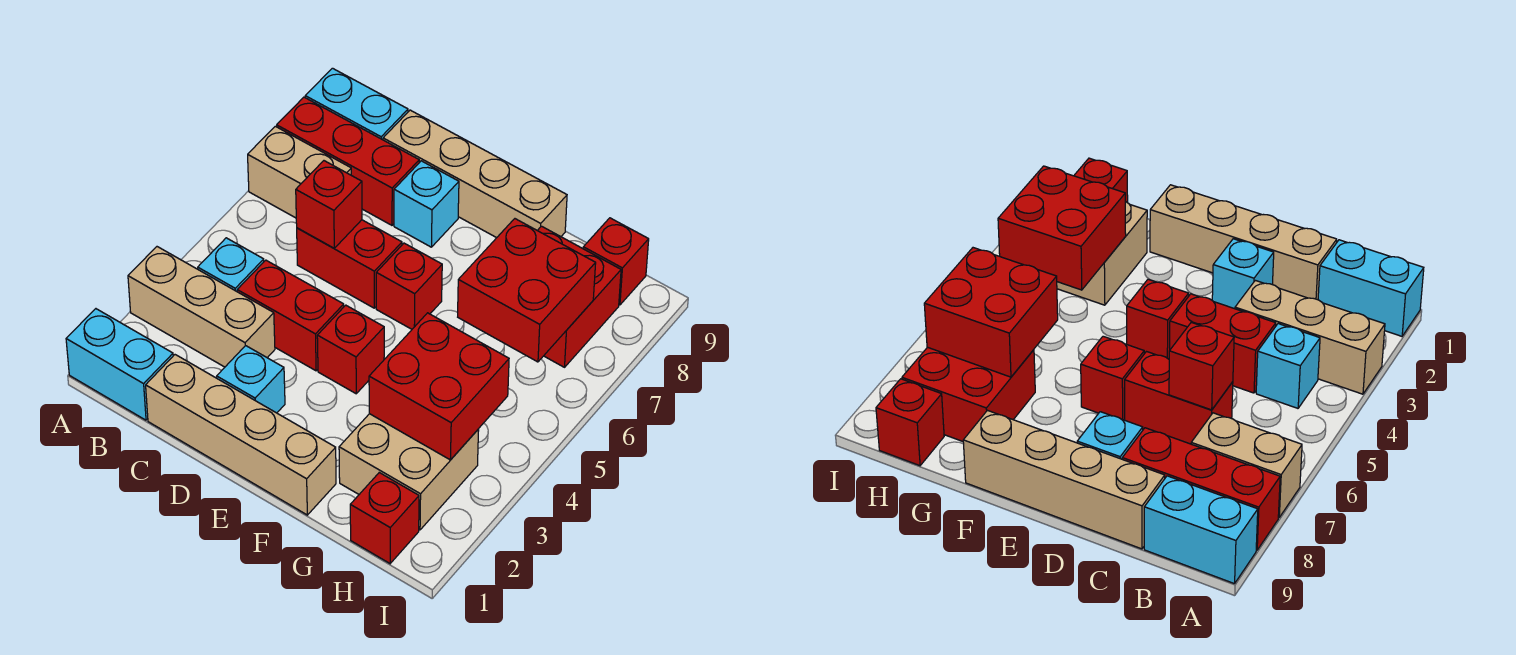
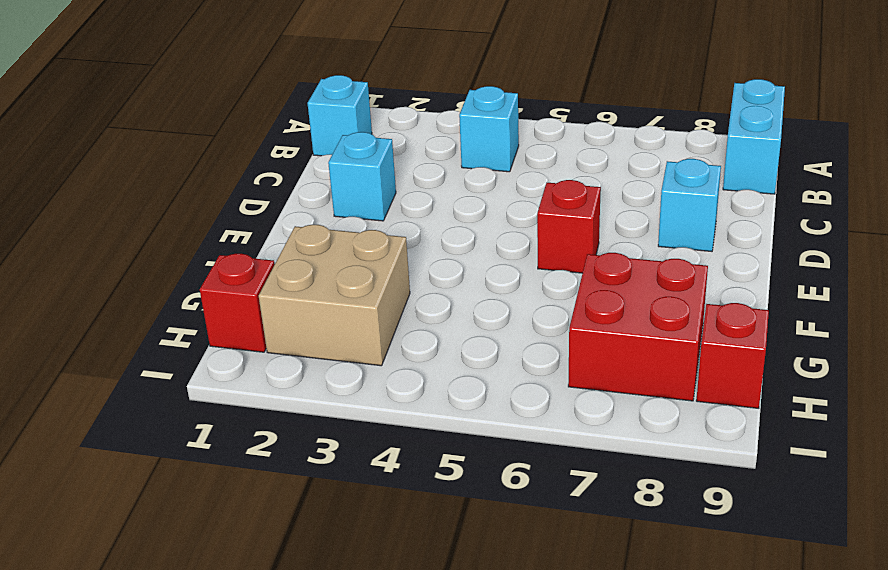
cyan 1x1 brick [308,75,372,156] -> cyan 1x2 brick [66,309,173,420]
none -> tan 1x3 brick [128,247,275,367]
none -> tan 1x2 brick [248,126,351,218]
none -> red 1x3 brick [277,97,419,225]

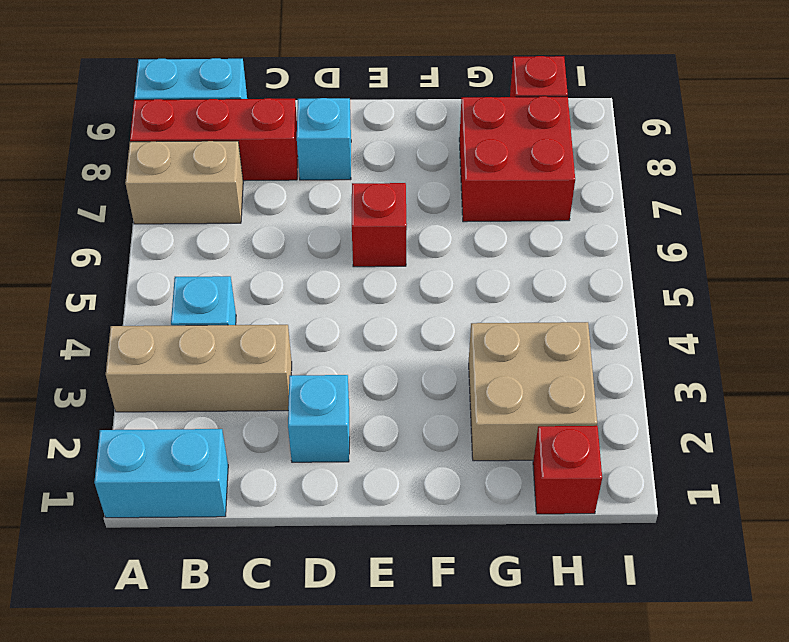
none -> tan 1x4 brick [146,355,336,515]
none -> red 1x2 brick [237,260,344,371]
none -> red 1x2 brick [297,220,402,308]

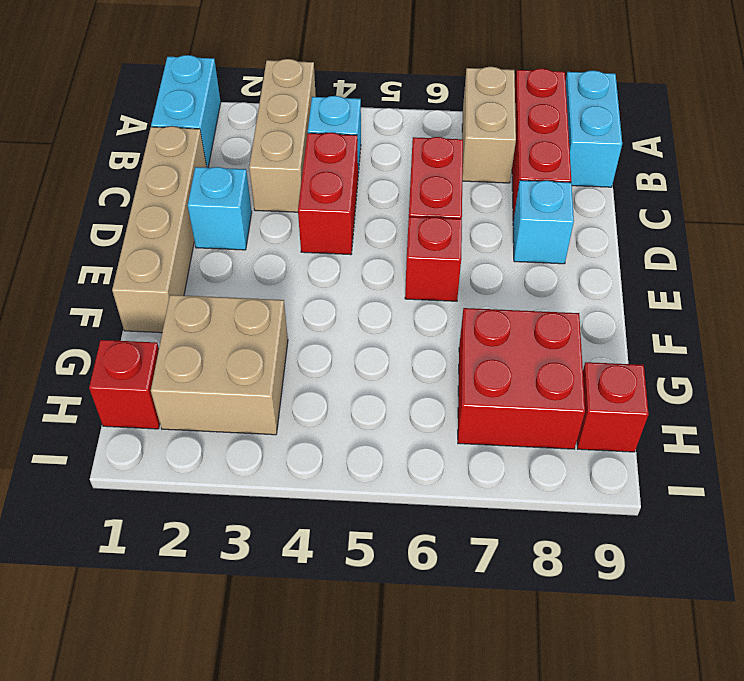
none -> tan 1x4 brick [383,110,567,238]
none -> red 1x1 brick [317,305,384,394]
none -> red 1x1 brick [296,161,362,248]

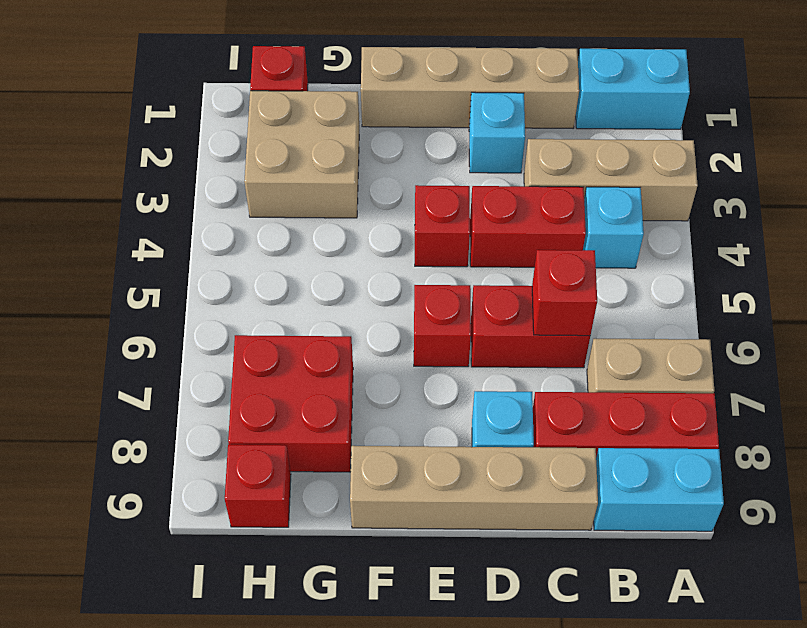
none -> red 2x2 brick [369,313,509,460]
none -> red 2x2 brick [458,219,596,362]

